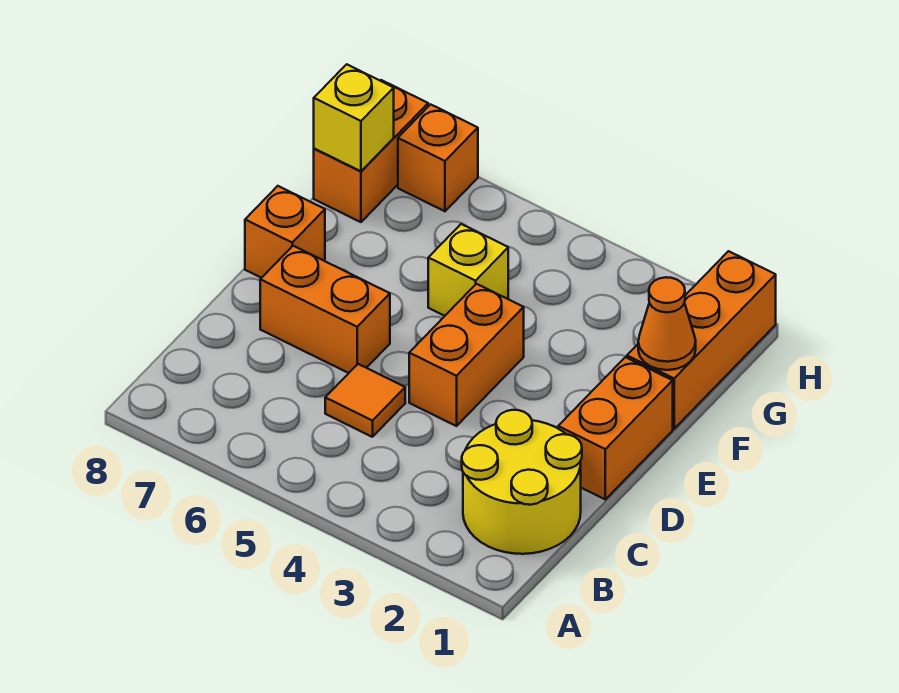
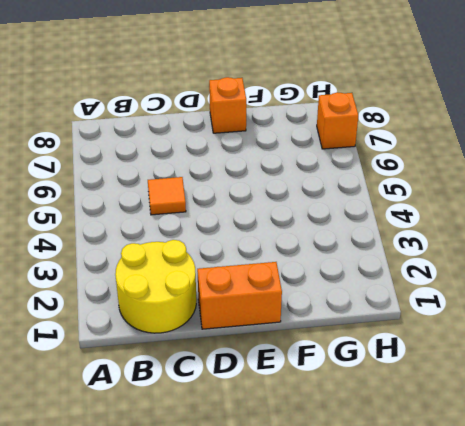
none -> orange 1x2 brick [409,284,524,426]
none -> orange 1x2 brick [260,246,390,373]
none -> orange 1x3 brick [627,251,776,429]

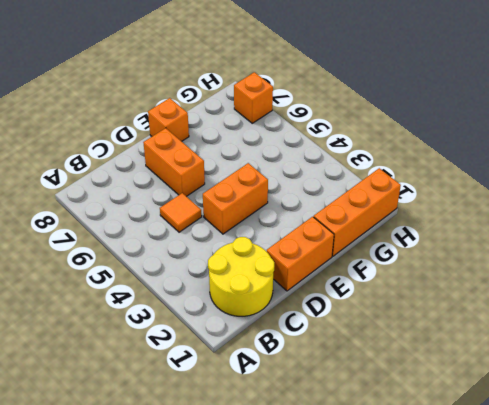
none -> yellow 1x1 brick [428,224,508,316]
none -> orange 1x2 brick [314,80,428,222]
none -> orange 1x1 cone [638,277,696,370]

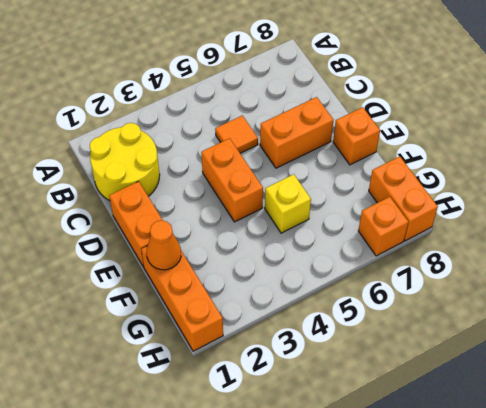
none -> yellow 1x1 brick [314,64,394,171]

